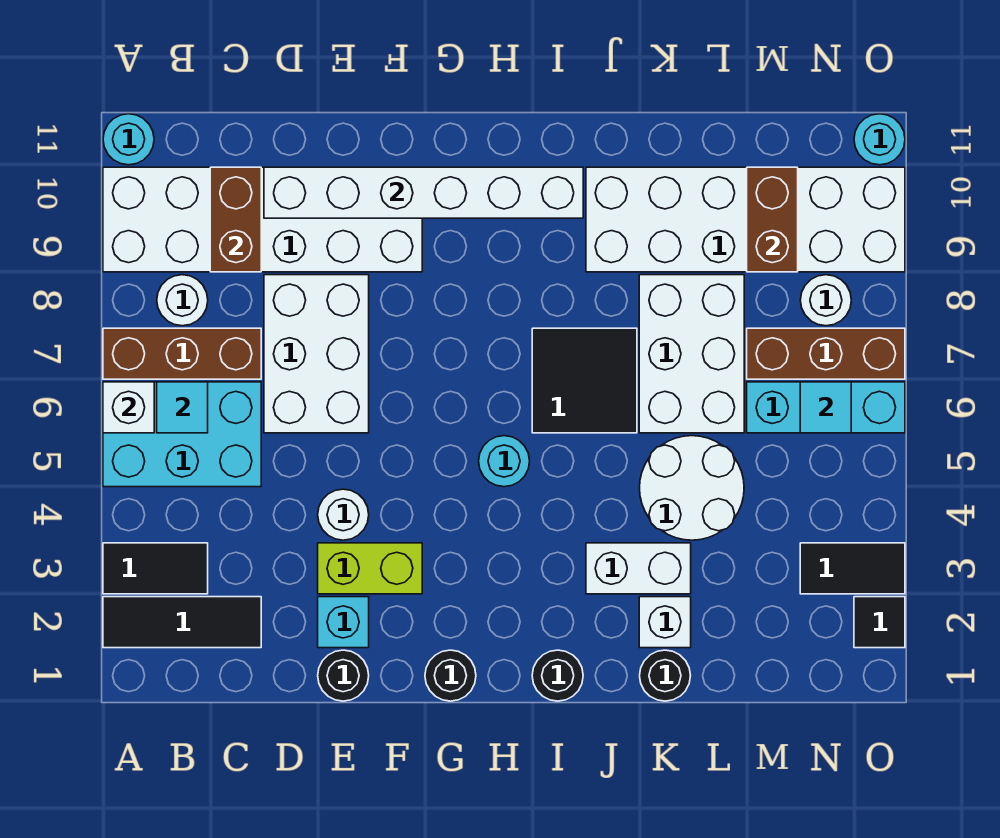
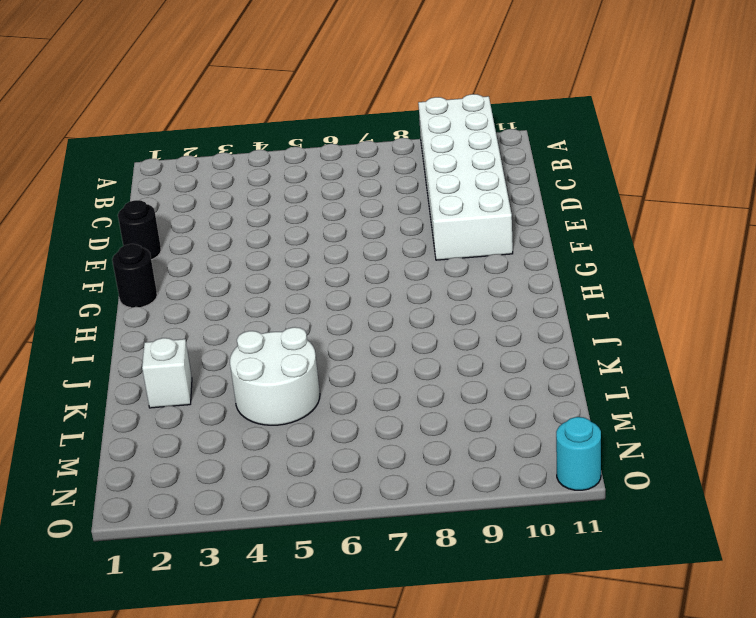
none -> black 1x3 tile [103,597,261,648]
none -> black 1x2 tile [103,543,208,594]
none -> cyan 2x3 brick [103,382,261,487]
none -> brown 1x3 brick [103,328,261,379]

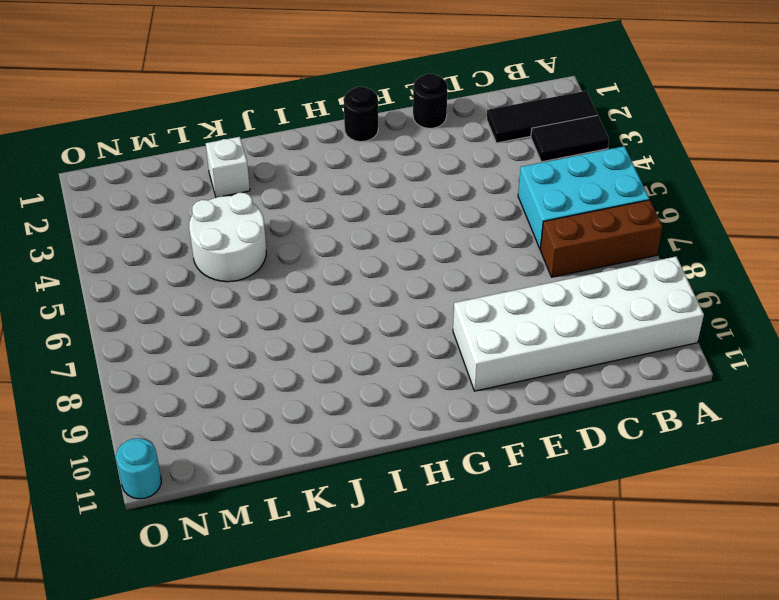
none -> cyan 1x1 round brick [103,114,154,165]
none -> white 1x1 round brick [157,275,208,326]
none -> white 2x3 brick [264,275,369,433]
none -> cyan 1x1 brick [318,597,369,648]

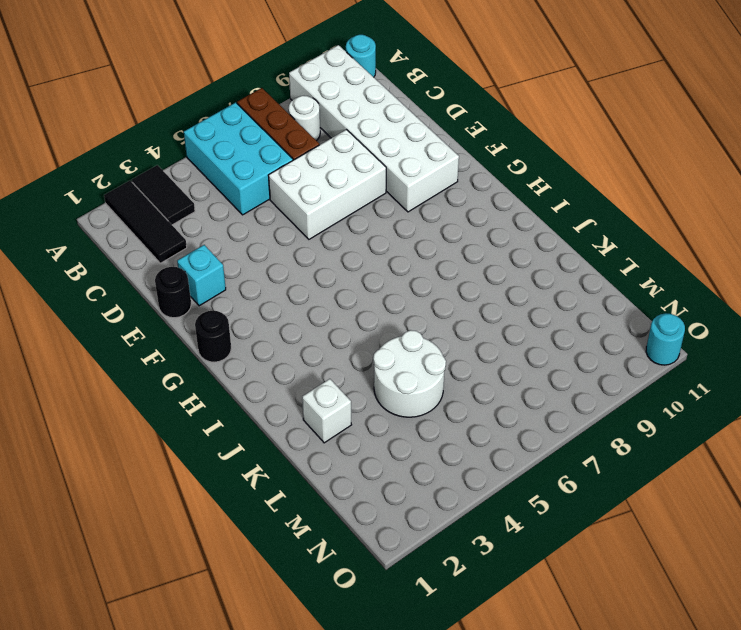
none -> lime 1x2 brick [318,543,422,594]
none -> white 1x1 round brick [318,489,369,540]
none -> cyan 1x1 round brick [479,436,530,487]
none -> black 1x1 round brick [532,650,583,701]

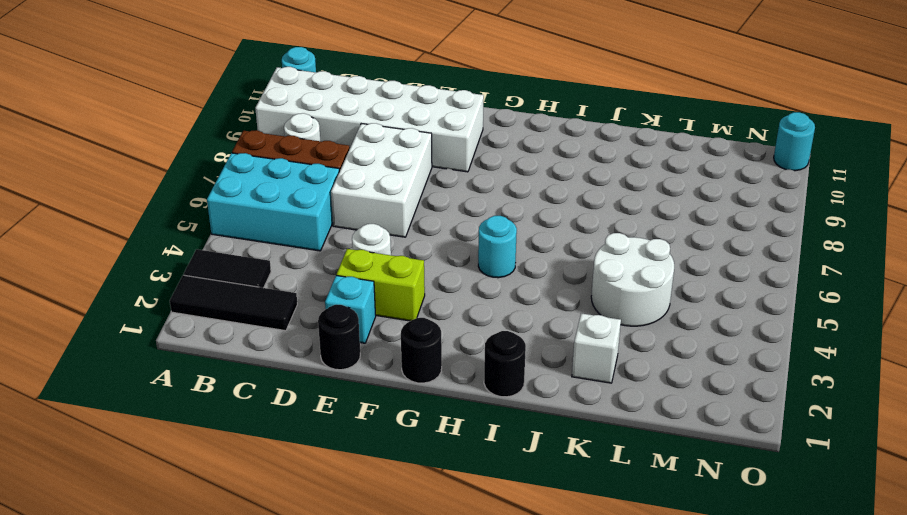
none -> black 2x2 tile [532,328,637,433]
none -> white 1x2 brick [586,543,691,594]
none -> white 2x6 brick [586,167,905,272]
none -> black 1x1 round brick [640,650,691,701]

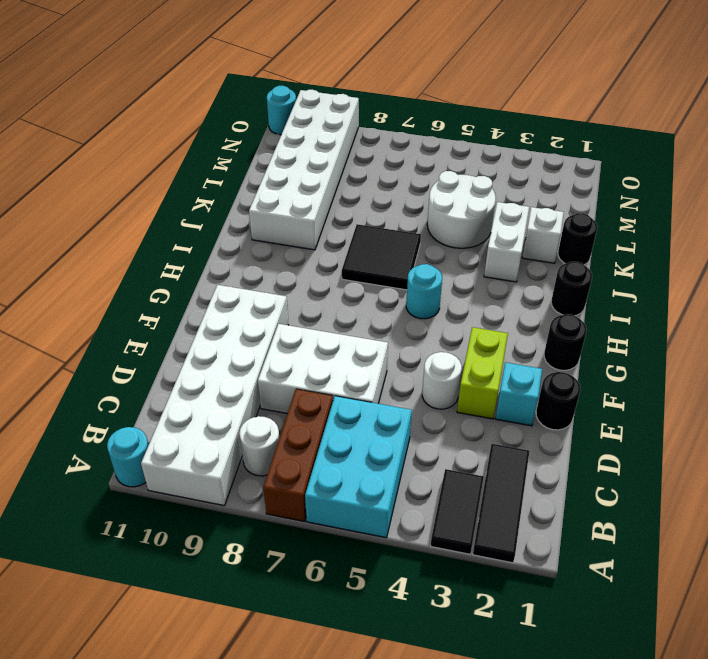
none -> white 2x3 brick [639,275,744,433]
none -> cyan 1x3 brick [747,382,905,433]
none -> brown 1x3 brick [747,328,905,379]
none -> black 1x2 tile [800,543,905,594]

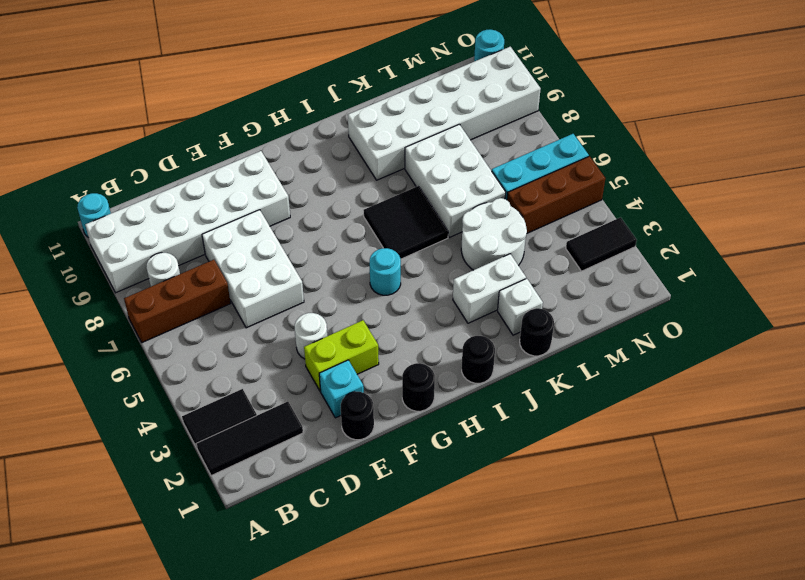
brown 1x3 brick [507,156,605,233] -> brown 1x3 brick moved to [747,328,905,379]
none -> cyan 2x3 brick [103,382,261,487]
none -> white 1x1 round brick [800,275,851,326]
none -> black 1x1 tile [854,597,905,648]
none -> white 1x1 brick [103,382,154,433]

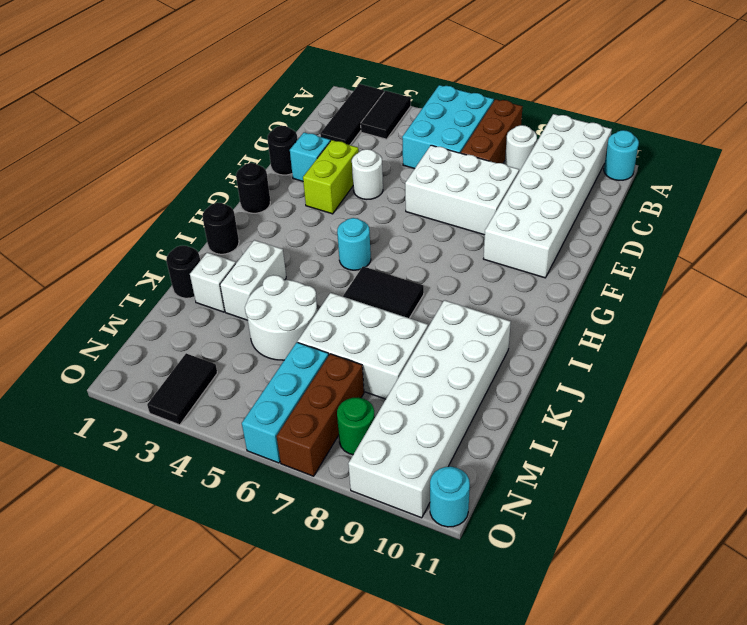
green 1x1 round brick [337,398,375,455] -> white 1x1 round brick [800,275,851,326]
none -> black 1x1 tile [854,597,905,648]
none -> white 1x1 brick [103,382,154,433]
none -> cyan 1x1 tile [157,382,208,433]
none -> brown 1x2 brick [210,167,261,272]

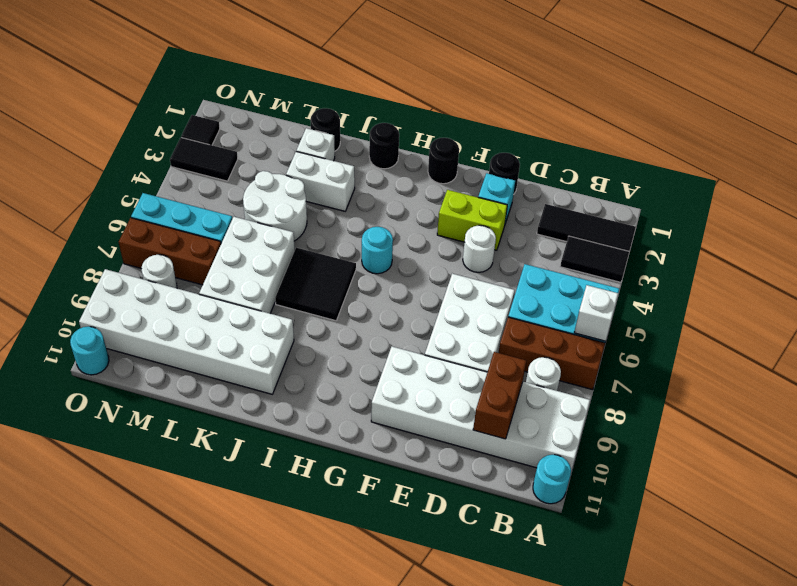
none -> cyan 1x1 tile [157,382,208,433]
none -> white 1x6 brick [264,167,583,218]
none -> brown 1x2 brick [747,167,798,272]
none -> cyan 1x1 tile [800,382,851,433]

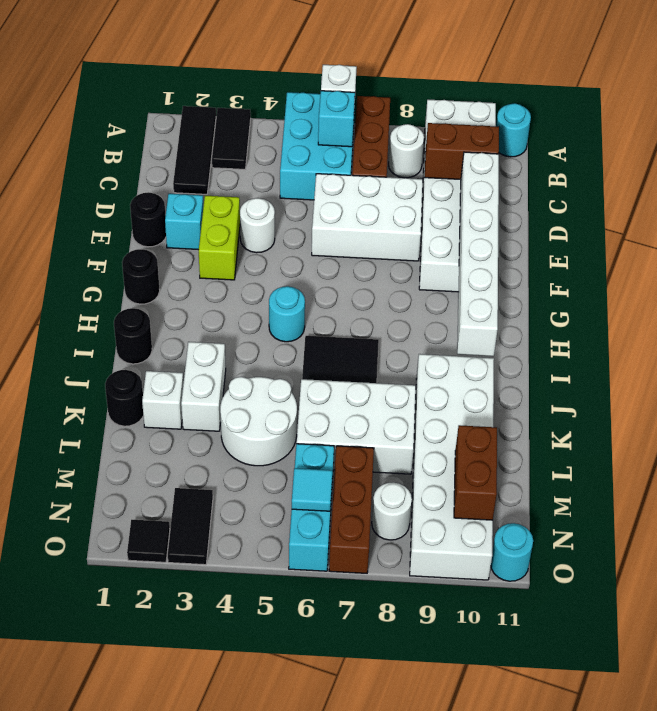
cyan 1x1 brick [318,91,355,147] -> cyan 1x1 tile [157,382,208,433]
brown 1x2 brick [454,425,497,520] -> brown 1x2 brick turned to [747,167,798,272]

